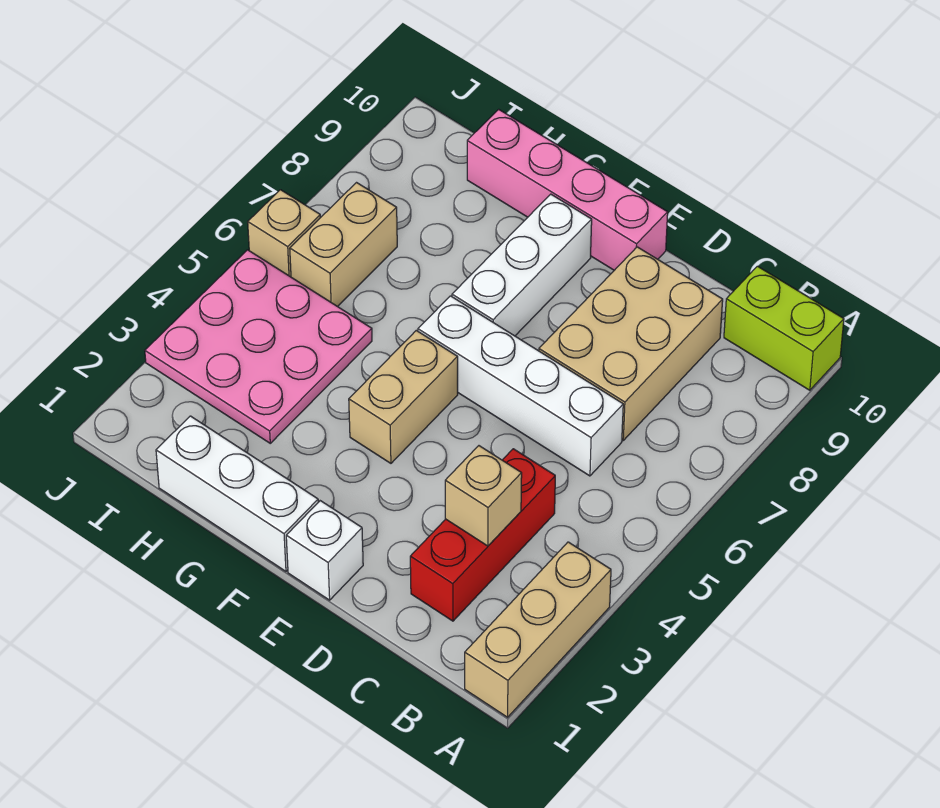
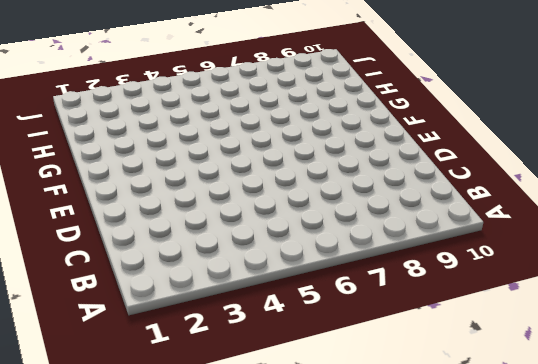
none -> tan 1x3 brick [465,542,611,717]
none -> lime 1x2 brick [724,266,844,390]
none -> red 1x3 brick [410,449,555,621]

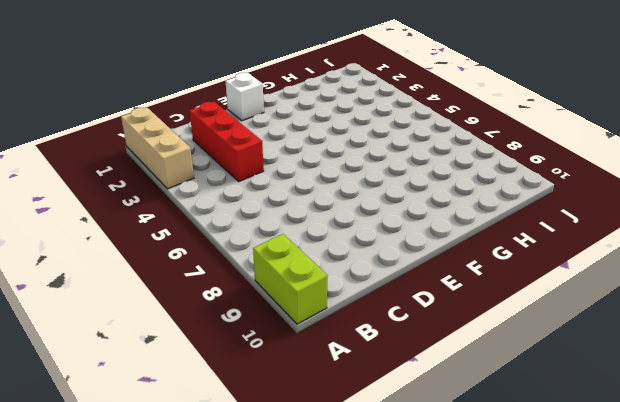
lime 1x2 brick [253,234,328,324] -> lime 1x2 brick turned to [724,266,844,390]
none -> white 1x4 brick [418,296,623,476]
none -> tan 2x3 brick [539,247,723,440]
none -> pink 1x4 brick [467,109,668,270]

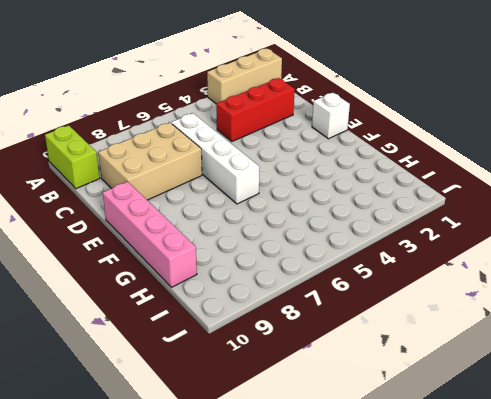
none -> white 1x3 brick [156,416,318,571]
none -> tan 1x2 brick [349,330,458,463]
none -> white 1x3 brick [452,194,592,336]

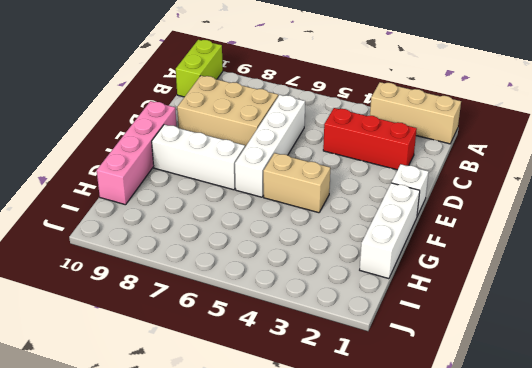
none -> pink 3x3 plate [145,250,372,443]
none -> tan 1x2 brick [290,183,397,307]
none -> tan 1x1 brick [248,190,321,277]

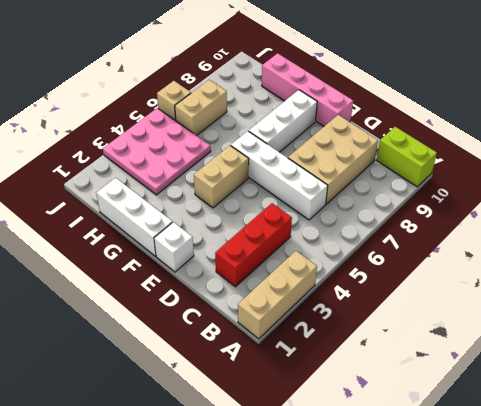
none -> tan 1x1 brick [445,446,522,546]

